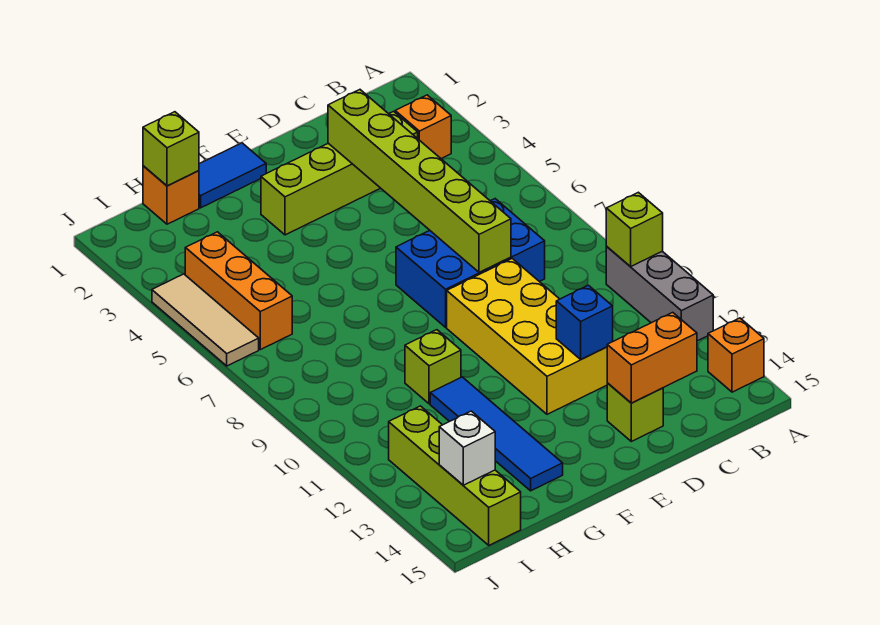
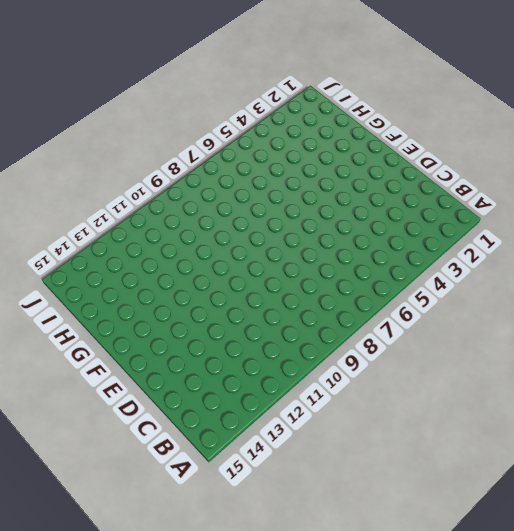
none -> grey 1x3 brick [606,247,713,341]
none -> orange 1x1 brick [708,318,764,392]
none -> orange 1x1 brick [395,95,451,159]

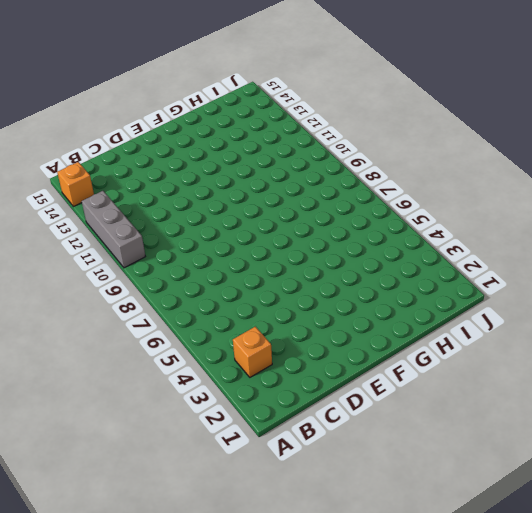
none -> lime 1x4 brick [261,112,418,235]
none -> blue 2x3 brick [396,199,545,327]
none -> yellow 2x4 brick [447,259,607,414]

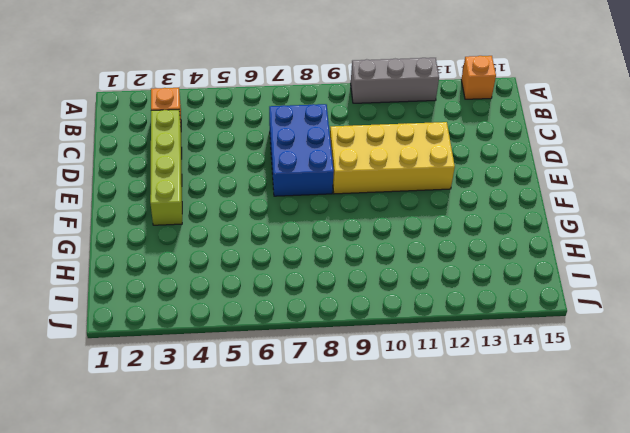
none -> lime 1x1 brick [607,383,663,441]
none -> blue 1x2 tile [199,143,266,208]
none -> lime 1x1 brick [405,330,461,404]

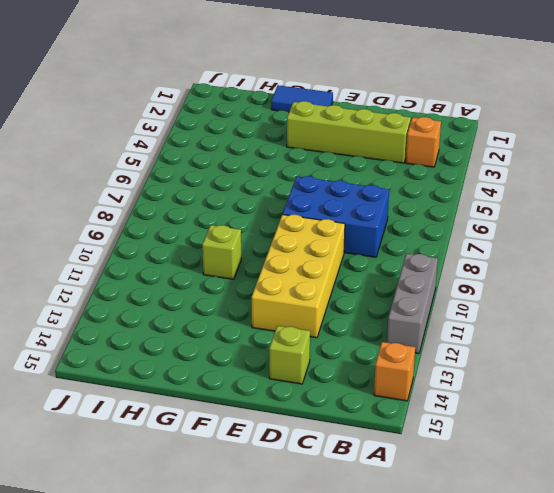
none -> blue 1x4 tile [430,377,563,491]
none -> orange 1x1 brick [143,166,199,224]
none -> orange 1x3 brick [185,232,292,350]

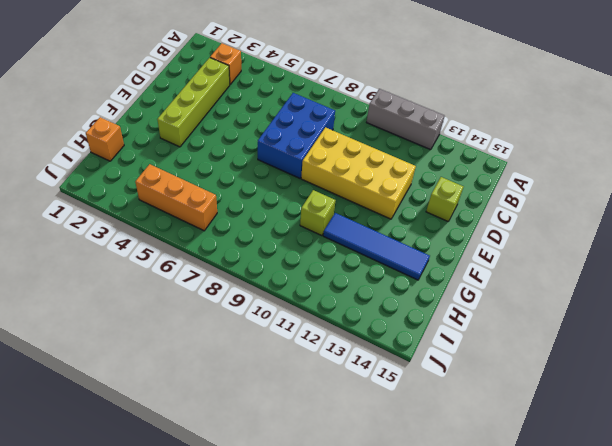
none -> orange 1x1 brick [708,318,764,392]
none -> blue 1x2 tile [199,143,266,208]
none -> lime 1x4 brick [389,406,521,545]

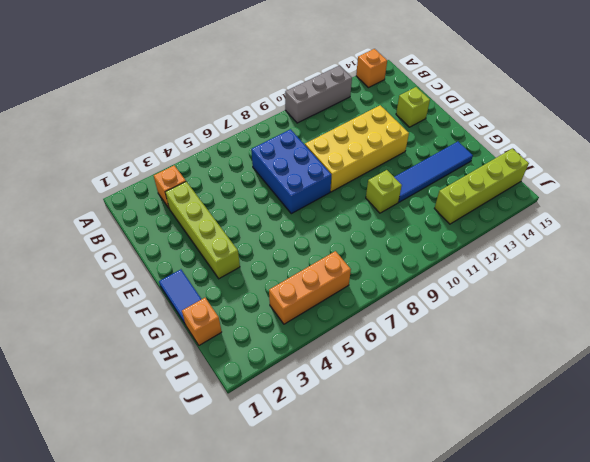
none -> tan 1x3 tile [152,274,259,366]
none -> lime 1x1 brick [606,192,663,267]
none -> orange 1x2 brick [607,312,697,403]

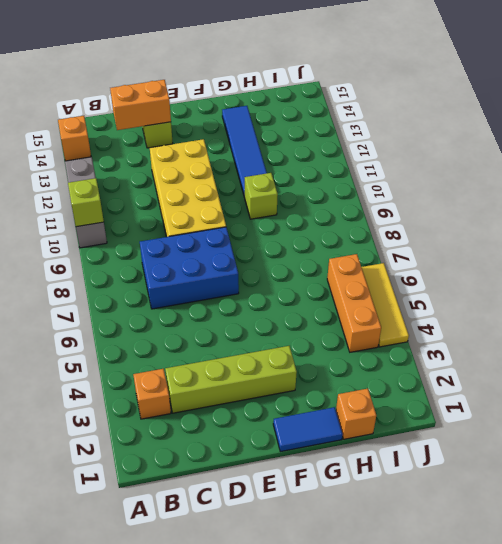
yellow 1x3 tile [362,263,409,347] -> tan 1x3 tile [152,274,259,366]
none -> lime 1x4 brick [389,406,521,545]
none -> lime 1x6 brick [328,90,511,273]
none -> blue 1x1 brick [556,285,613,359]

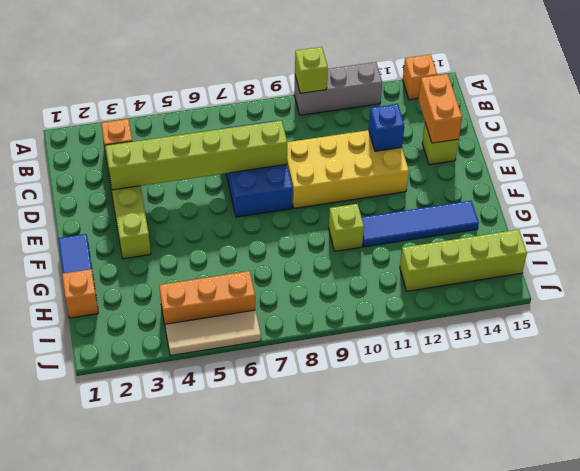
none -> lime 1x1 brick [143,112,199,186]
none -> white 1x1 brick [439,411,495,485]

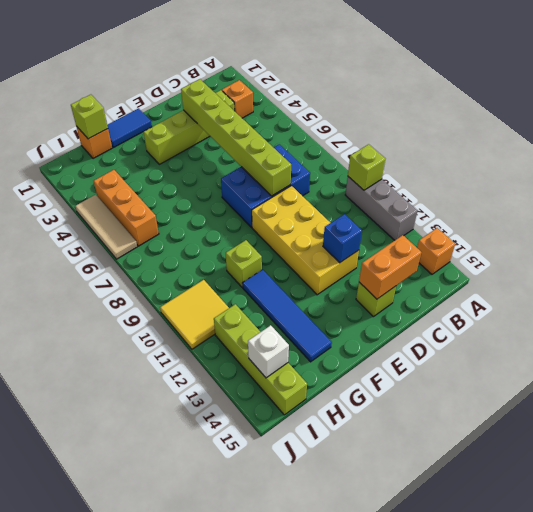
yellow 2x2 tile [160,280,229,349] -> none

